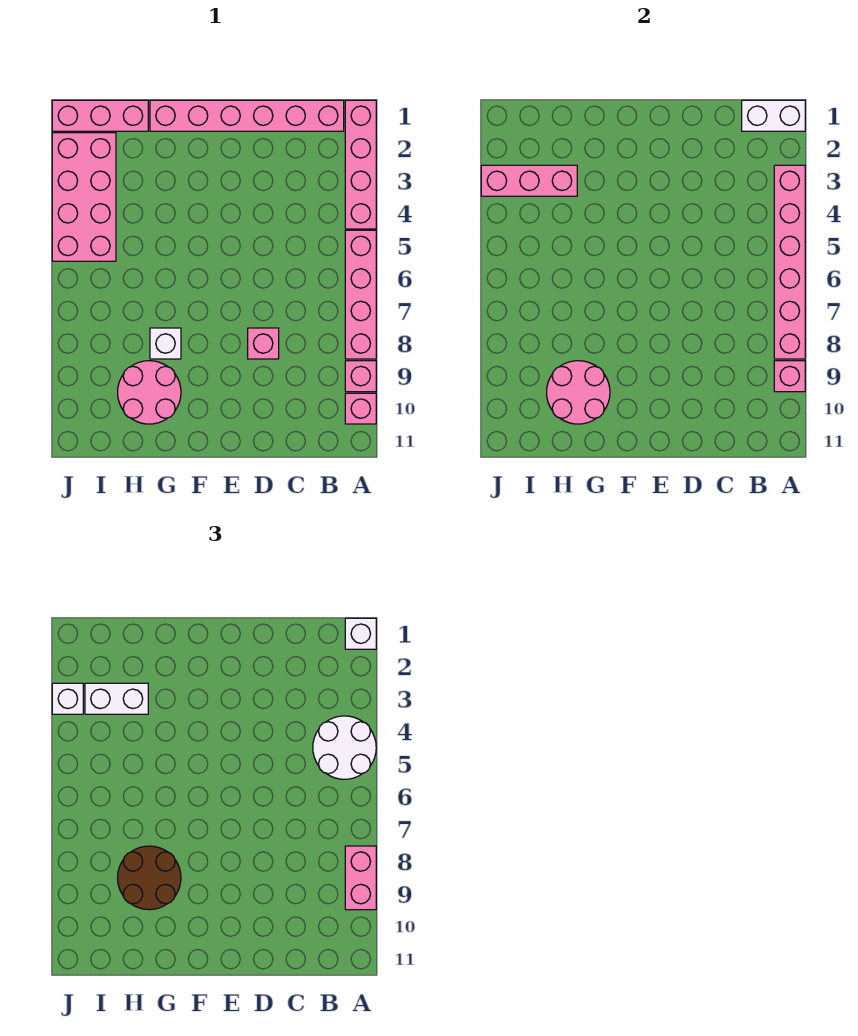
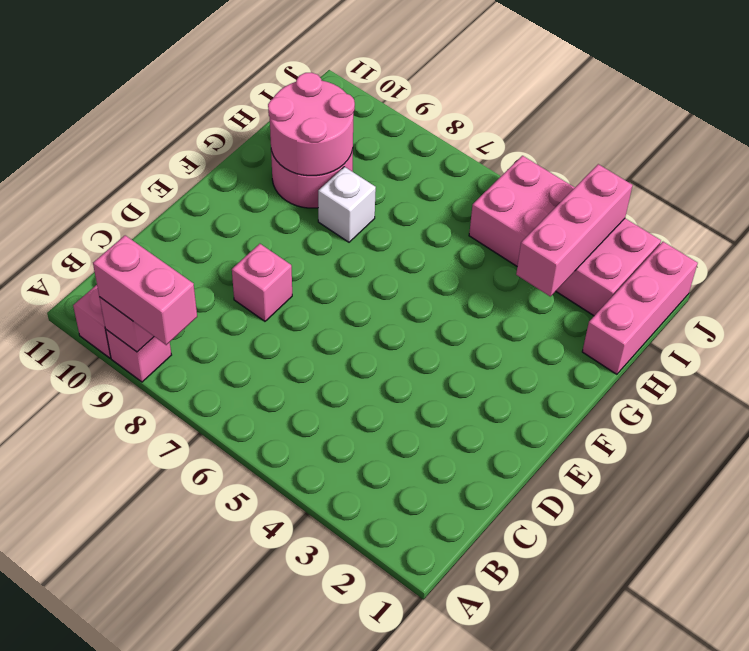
none -> pink 1x4 brick [345,100,376,229]
none -> pink 1x4 brick [345,230,376,359]
none -> pink 1x6 brick [150,100,344,131]

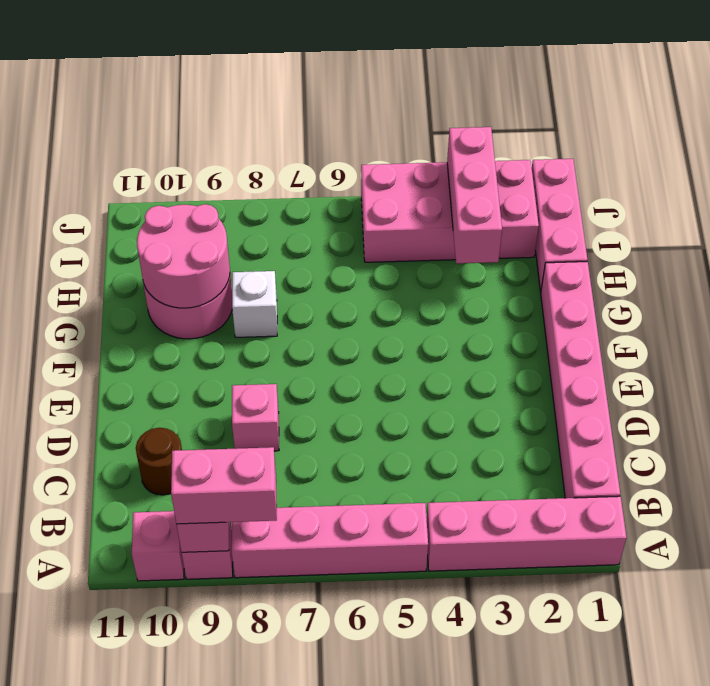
brown 1x1 round brick [136,428,182,495] -> none
none -> white 1x2 brick [742,100,805,131]
none -> pink 1x6 brick [774,165,805,359]
none -> white 1x1 brick [345,618,376,649]

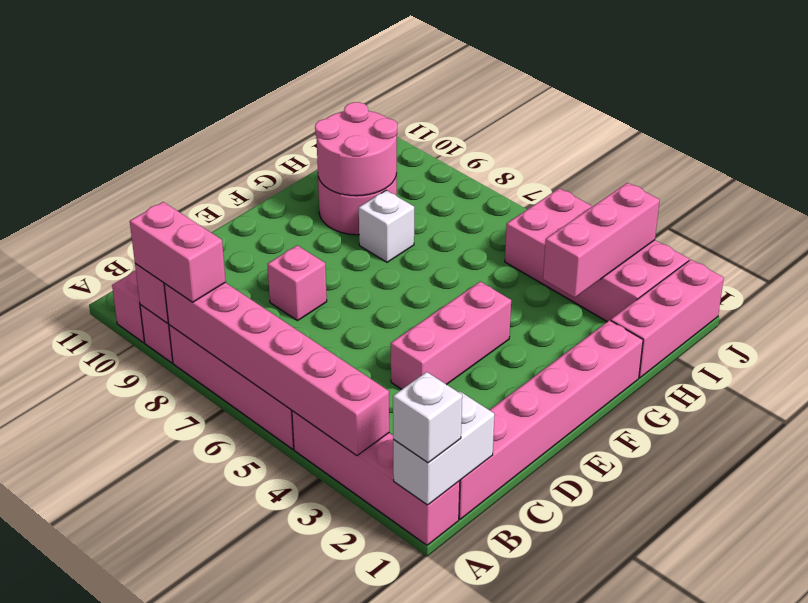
pink 1x3 brick [391,282,511,389] -> none
none -> white 2x2 round brick [313,716,376,779]
none -> brown 2x2 round brick [118,846,181,910]
none -> white 1x2 brick [85,683,148,714]

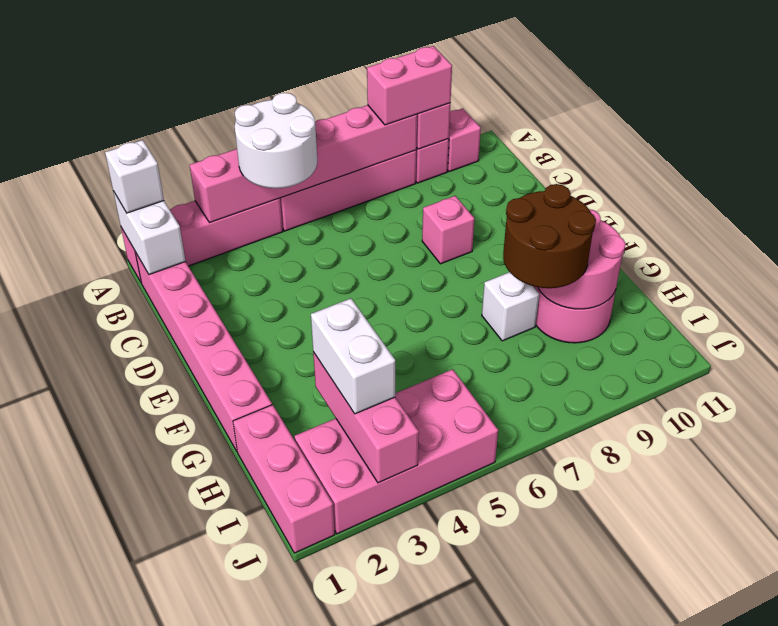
none -> white 1x1 brick [52,683,83,714]

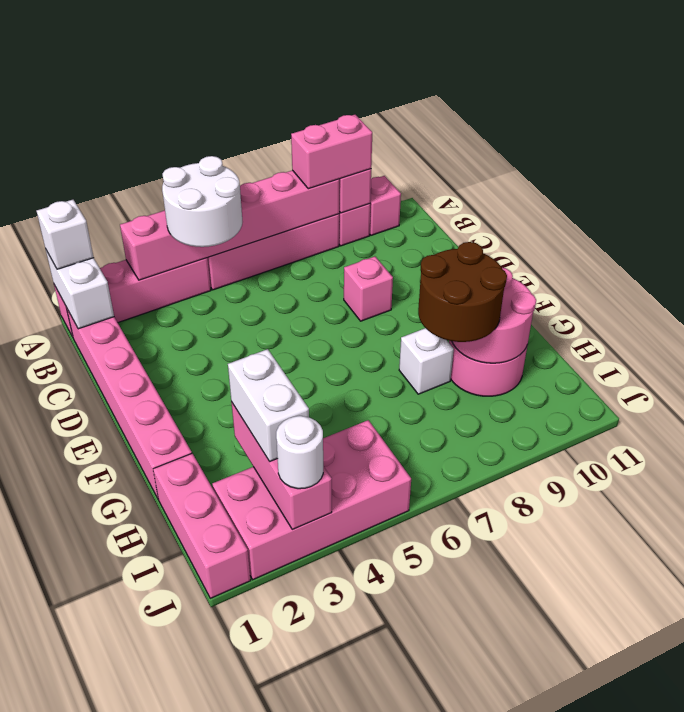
white 1x1 round brick [276,416,323,489] -> white 1x1 brick [52,683,83,714]

